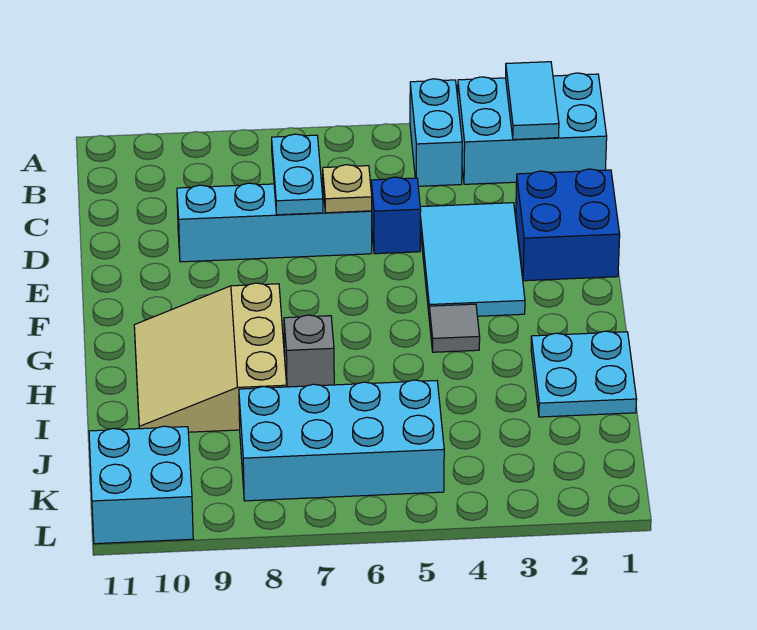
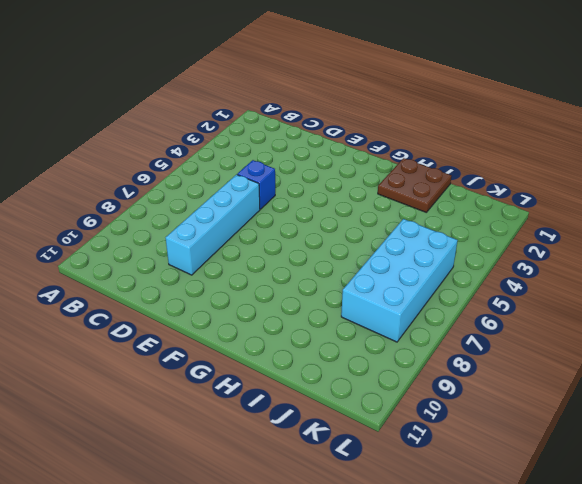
brown 2x2 plate [378,158,451,212] -> cyan 2x2 plate [531,331,637,417]
none -> cyan 2x3 brick [458,73,607,184]
none -> cyan 1x2 brick [410,79,462,186]
none -> blue 2x2 brick [516,169,620,281]

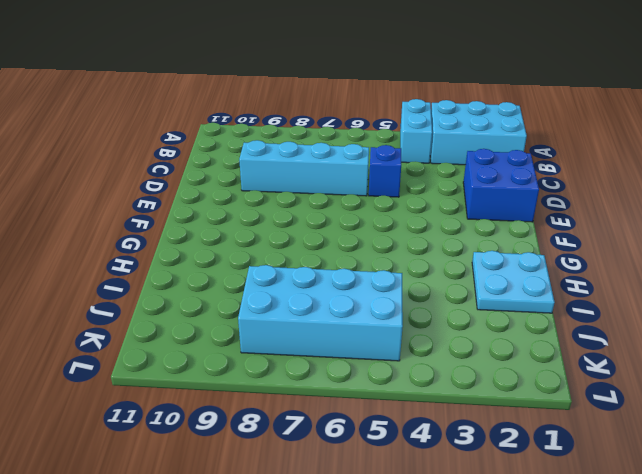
none -> cyan 2x3 tile [420,203,525,316]
none -> grey 1x1 tile [429,304,480,352]
none -> tan 3x3 slope [134,283,287,432]

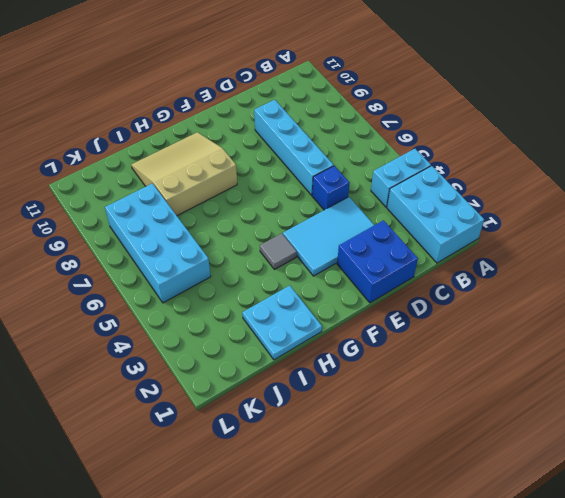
none -> grey 1x1 brick [284,315,334,387]
none -> cyan 2x2 brick [89,426,193,544]
none -> cyan 1x2 tile [506,62,559,140]

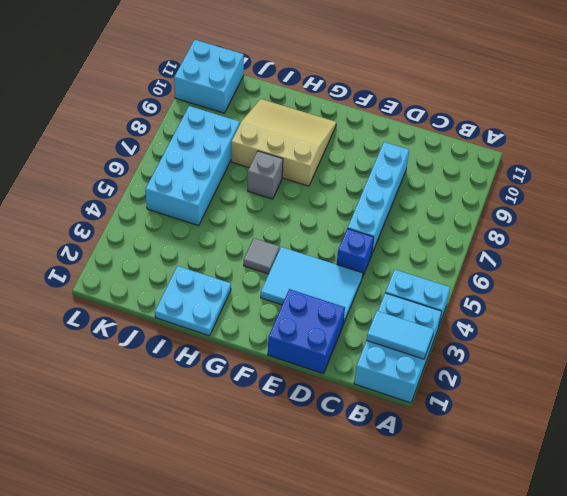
none -> cyan 1x2 plate [272,134,323,215]
none -> tan 1x1 plate [323,165,372,213]

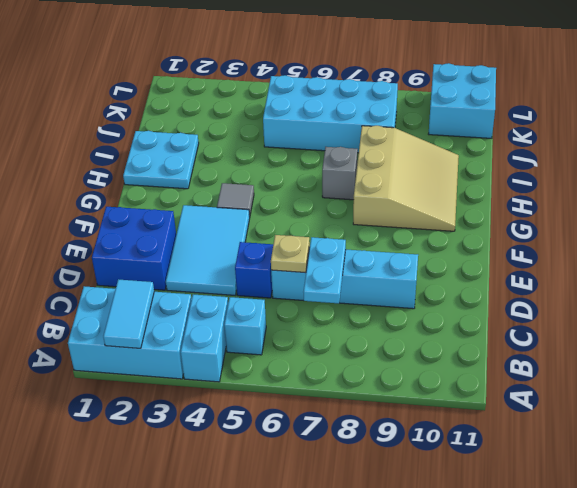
cyan 1x1 brick [224,297,266,355] -> none

